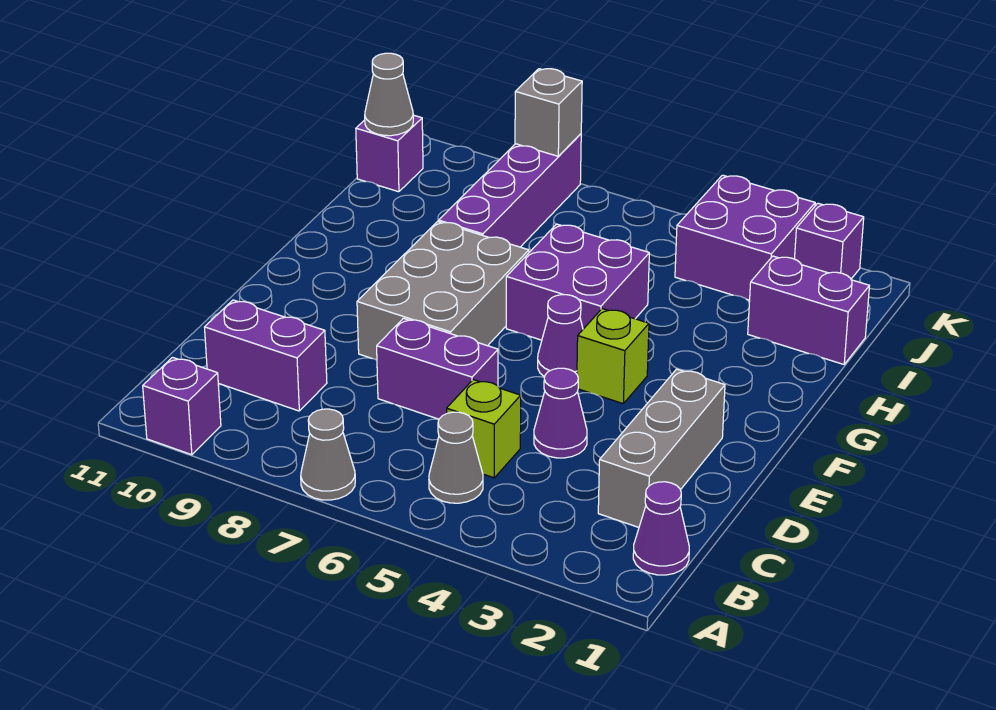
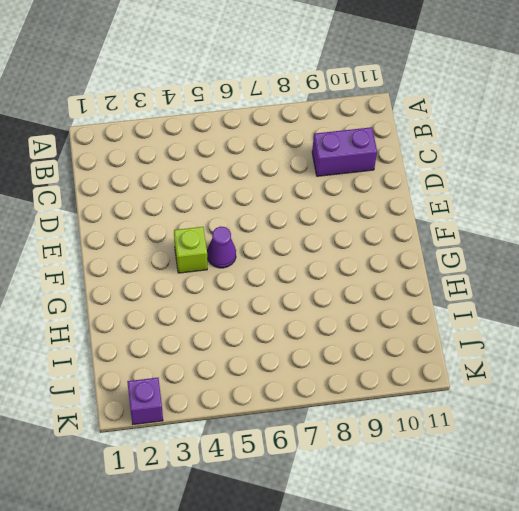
none -> grey 1x1 cone [301,409,355,500]
none -> purple 1x1 brick [143,357,221,455]
none -> purple 1x1 cone [633,482,689,575]

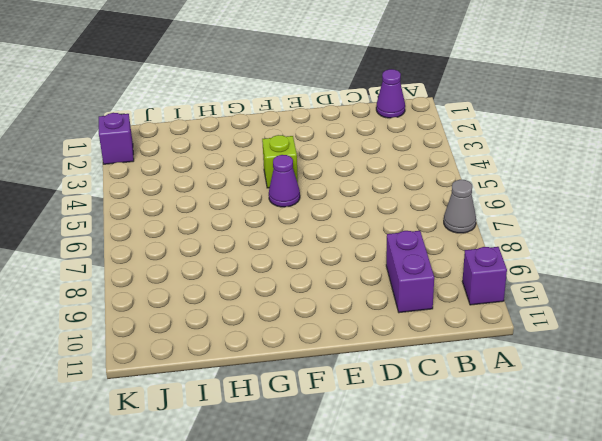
none -> grey 1x1 cone [429,412,483,503]
none -> grey 1x3 brick [598,369,725,527]
none -> lime 1x1 brick [447,380,521,478]

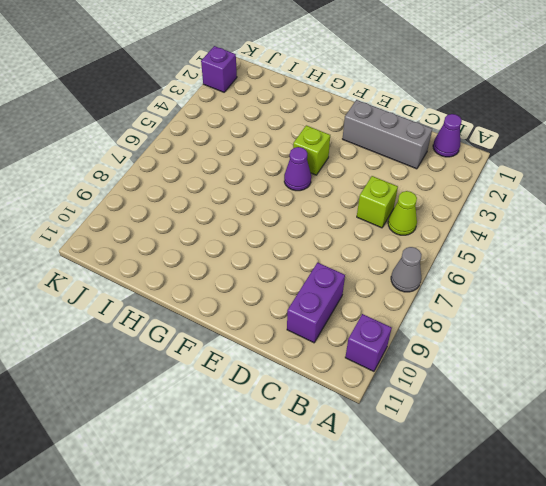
lime 1x1 cone [388,191,417,235] -> grey 1x1 cone [429,412,483,503]
none -> purple 1x1 cone [534,368,587,458]
none -> purple 1x2 brick [377,318,498,419]
none -> grey 2x3 brick [357,222,529,360]

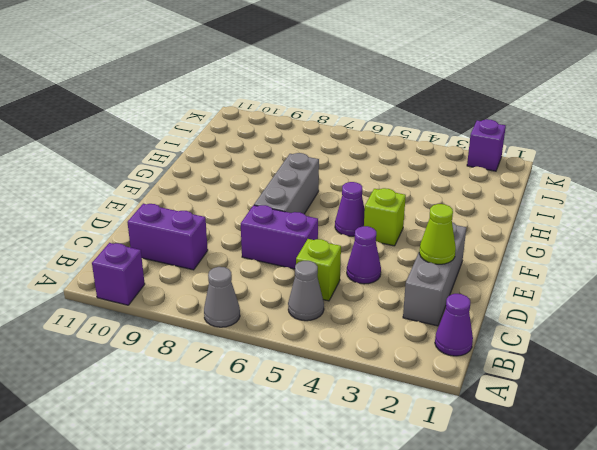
lime 1x1 cone [419,204,456,264] -> none
grey 1x3 brick [254,153,319,214] -> grey 2x3 brick [357,222,529,360]
none -> purple 2x2 brick [506,224,649,340]
none -> purple 1x4 brick [439,134,581,247]
none -> purple 1x2 brick [748,256,869,364]

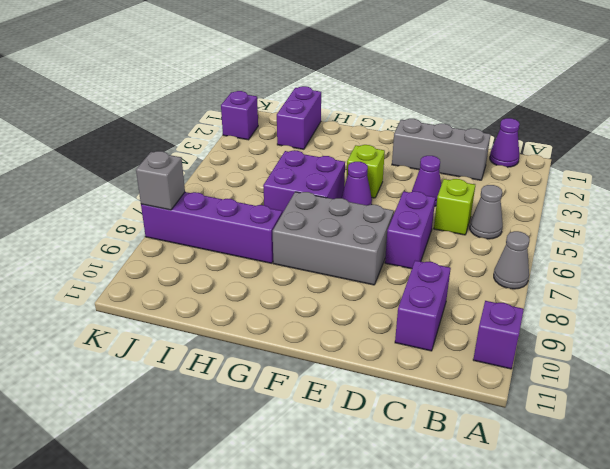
none -> purple 2x2 brick [675,175,815,300]
none -> purple 1x1 brick [356,115,423,192]
none -> grey 1x1 cone [365,53,413,136]

